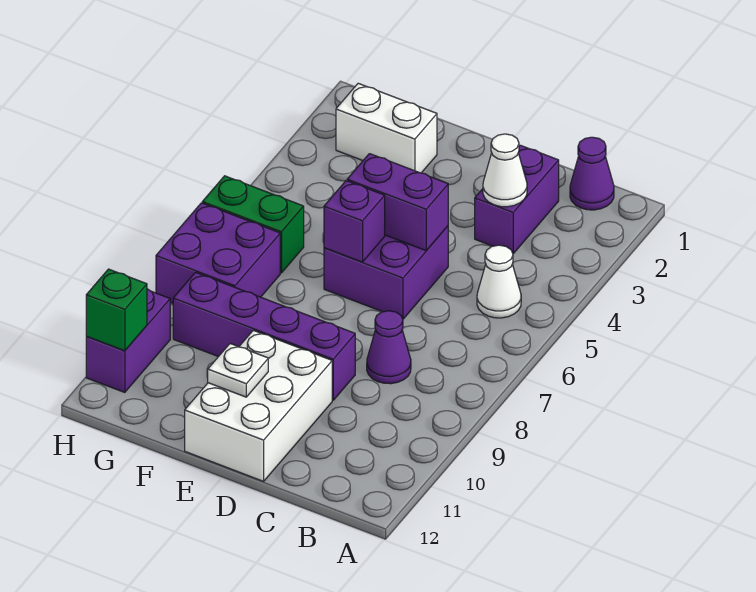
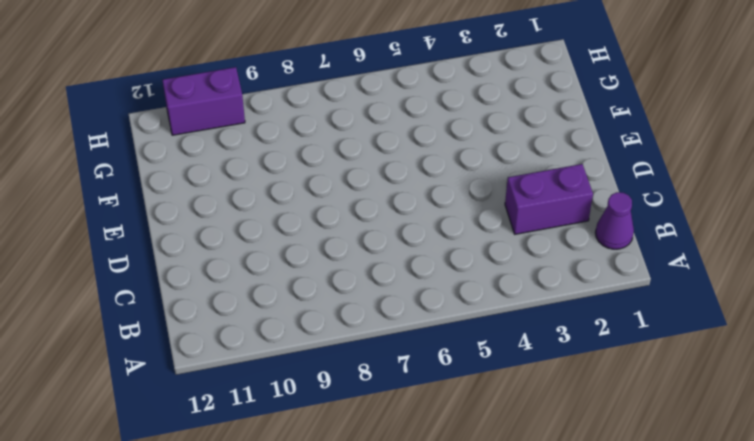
none -> white 1x1 cone [477,245,521,318]
none -> purple 1x1 cone [367,311,411,384]
none -> purple 2x2 brick [324,226,448,319]

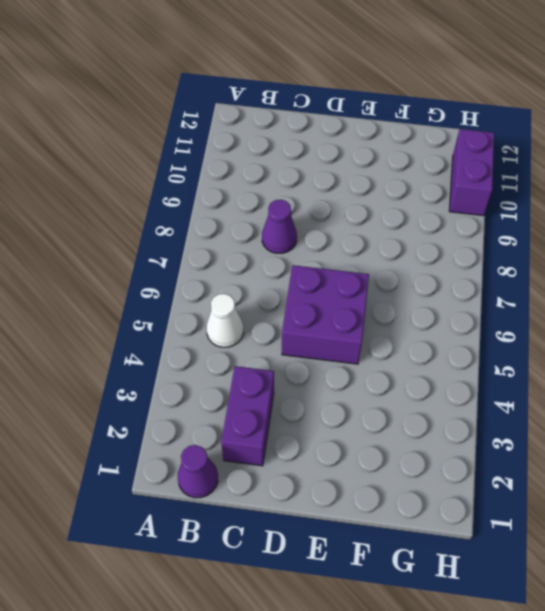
none -> purple 1x4 brick [173,272,355,400]
none -> white 2x3 brick [185,330,332,481]
none -> white 1x2 brick [336,83,437,173]

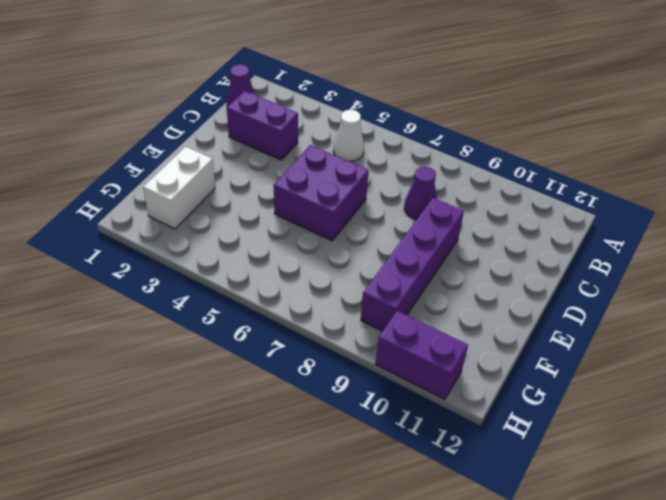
none -> white 2x3 brick [185,330,332,481]
none -> green 1x2 brick [202,176,304,273]
none -> purple 2x2 brick [156,203,280,303]

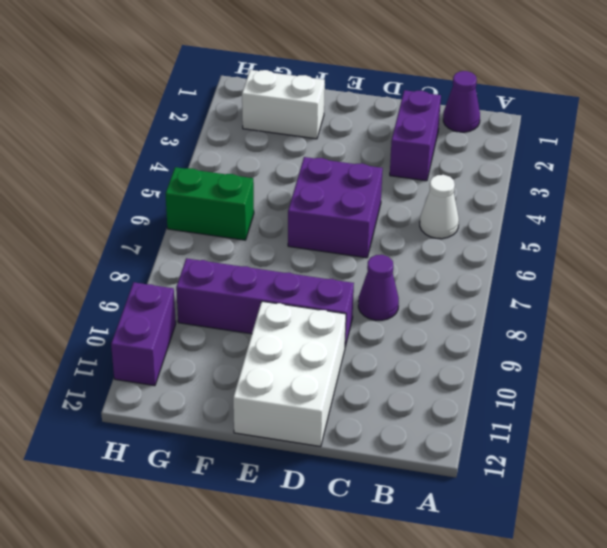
none -> purple 2x2 brick [156,203,280,303]
none -> white 1x1 cone [483,134,527,207]
none -> purple 1x2 brick [347,154,448,250]

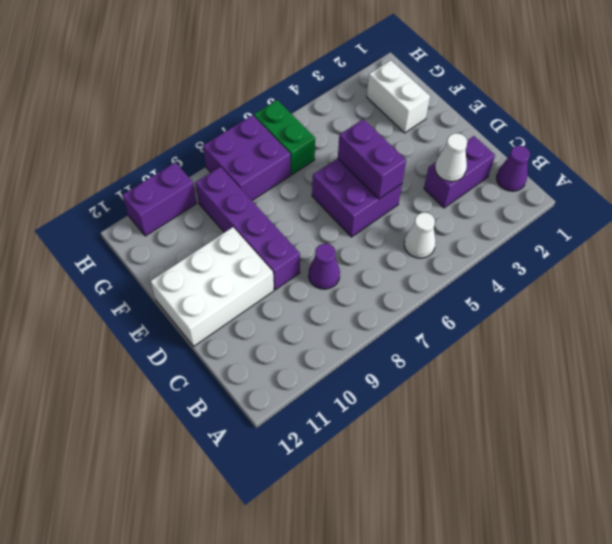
none -> purple 1x1 brick [324,181,385,262]
none -> white 1x1 plate [208,344,268,397]
none -> green 1x1 brick [86,269,147,351]

